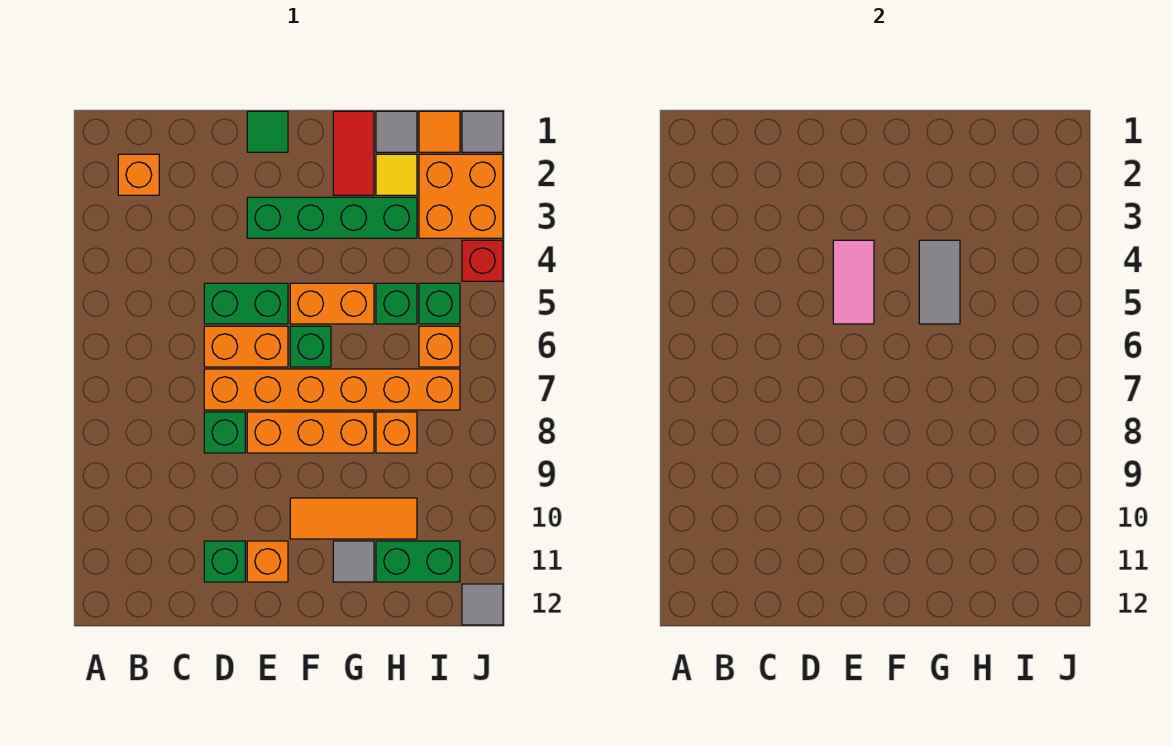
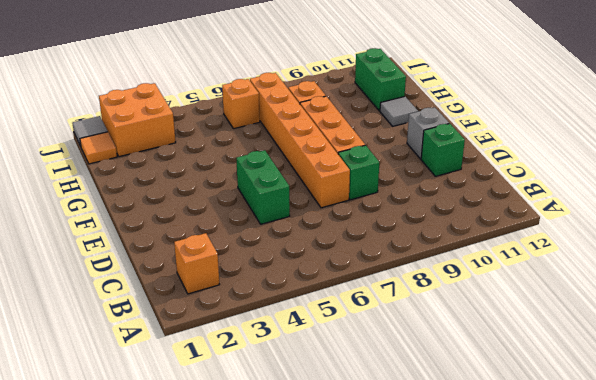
grey 1x1 brick [407,107,449,159] -> orange 1x1 brick [247,541,288,582]
none -> orange 1x2 brick [204,326,288,367]
none -> green 1x1 tile [247,111,288,152]
none -> green 1x4 brick [247,197,417,238]

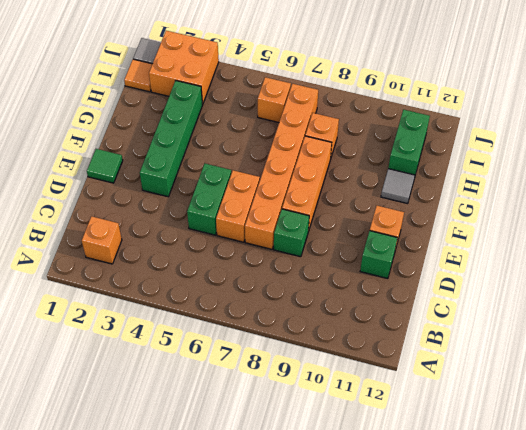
none -> orange 1x2 brick [290,283,374,324]
none -> green 1x1 brick [290,326,331,367]
none -> orange 1x3 tile [290,498,417,539]

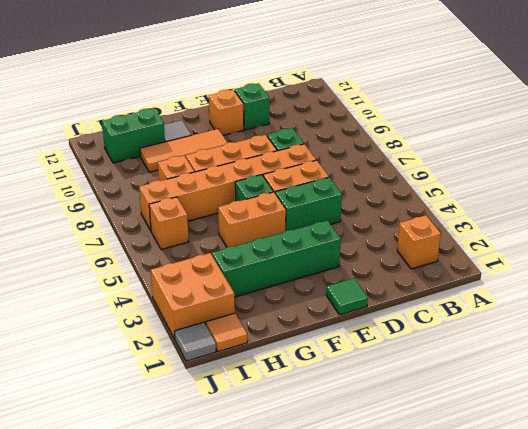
none -> red 1x2 tile [333,111,374,195]
none -> grey 1x1 tile [376,111,417,152]
none -> yellow 1x1 tile [376,154,417,195]

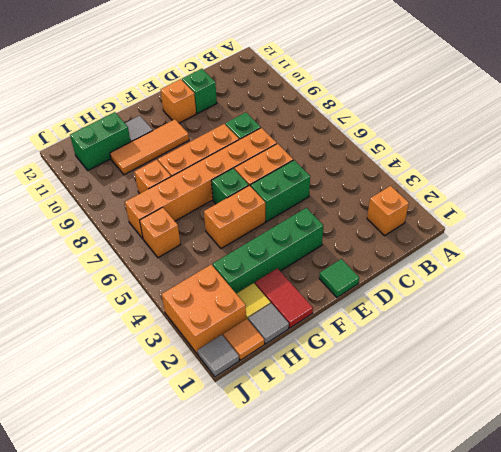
none -> green 1x1 brick [376,283,417,324]
none -> green 1x1 brick [419,283,460,324]
none -> red 1x1 brick [462,240,503,281]

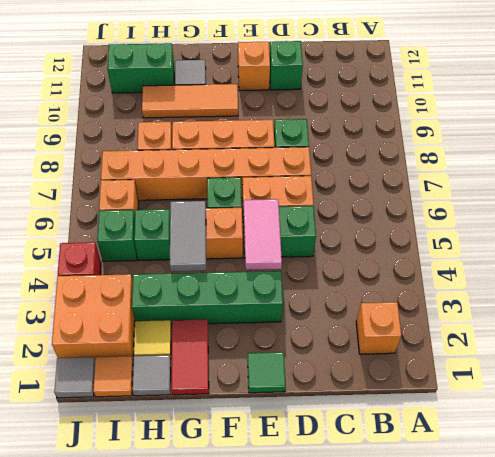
none -> grey 1x1 tile [462,584,503,625]

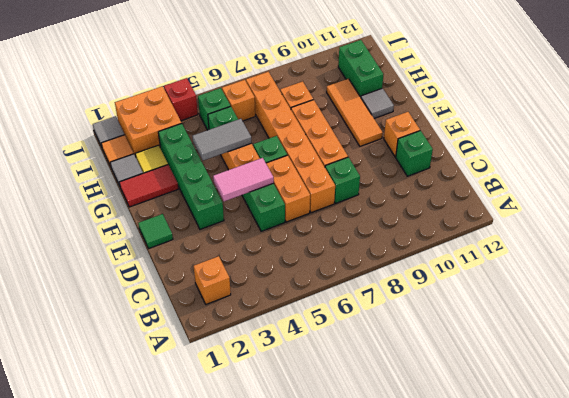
none -> grey 1x1 tile [462,584,503,625]

